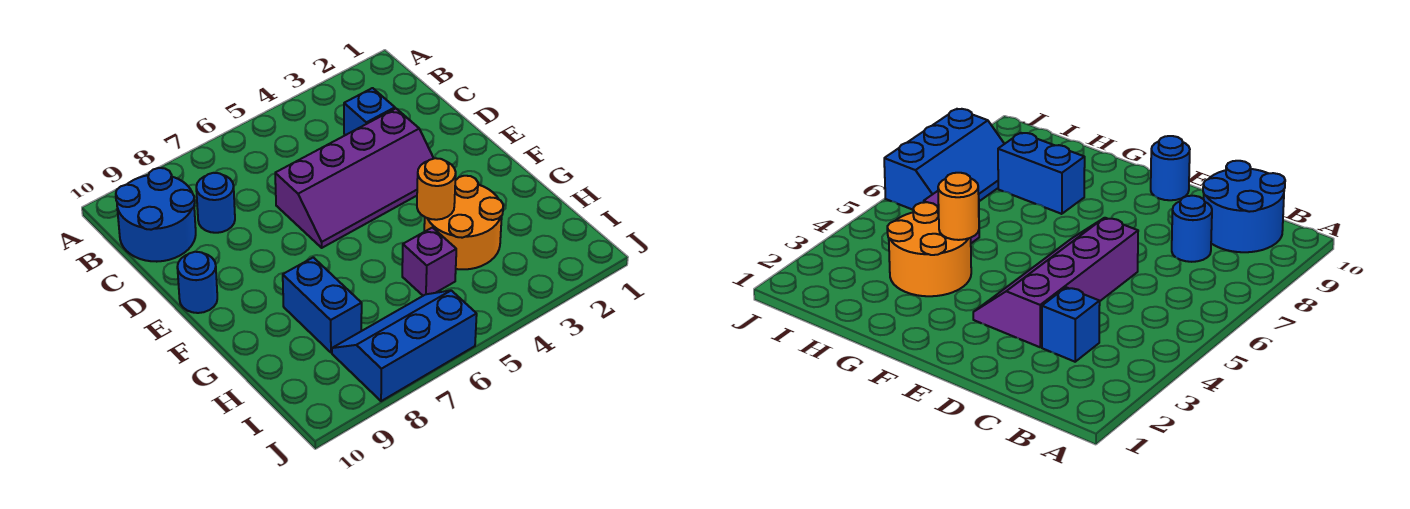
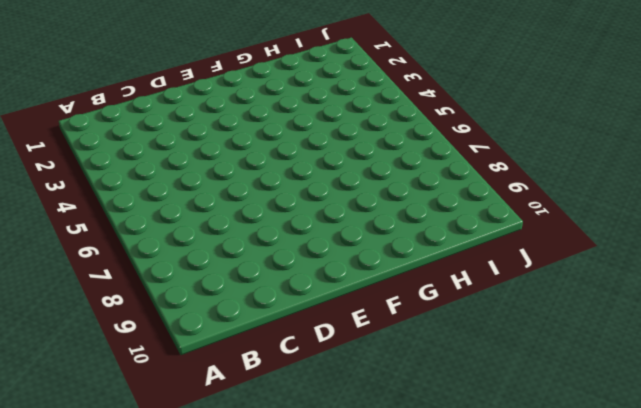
none -> blue 2x2 round brick [116,168,196,262]
none -> blue 1x1 brick [344,88,395,136]

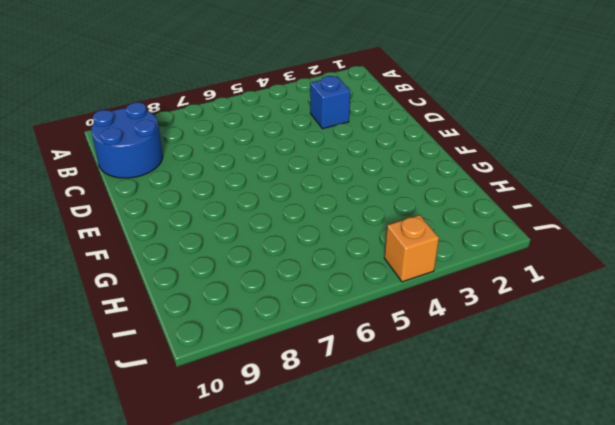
orange 1x1 brick [384,215,439,282] -> none
none -> blue 1x1 round brick [196,173,235,233]
none -> purple 2x4 slope [275,109,434,248]

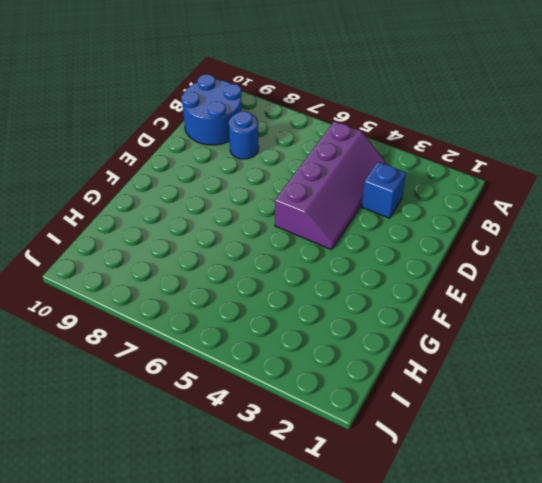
purple 2x4 slope [275,121,387,250] -> purple 2x4 slope turned to [275,109,434,248]
none -> blue 1x1 round brick [177,252,217,313]
none -> orange 2x2 round brick [424,176,503,269]

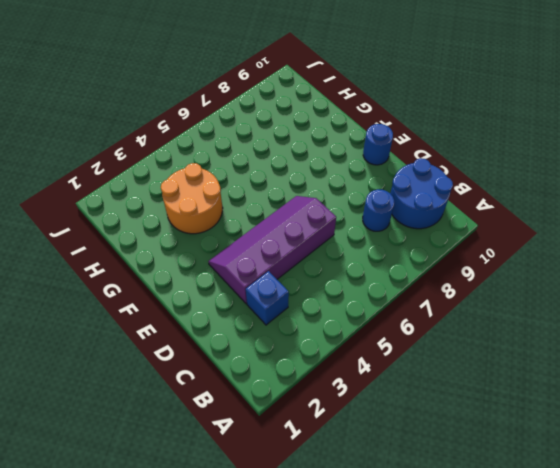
none -> blue 1x2 brick [283,257,362,353]
none -> purple 1x1 brick [402,228,456,296]

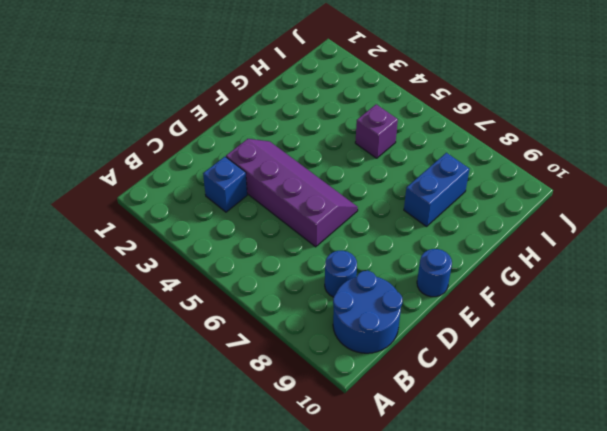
none -> orange 2x2 round brick [424,176,503,269]
none -> blue 2x3 slope [332,290,477,401]

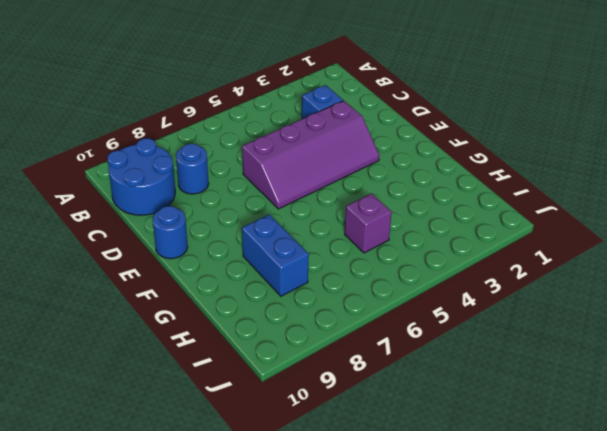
none -> orange 2x2 round brick [424,176,503,269]
none -> blue 2x3 slope [332,290,477,401]

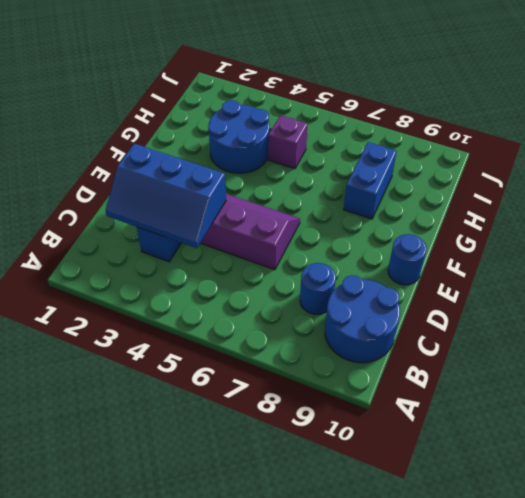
blue 2x3 slope [106,144,226,248] -> blue 2x3 slope moved to [332,290,477,401]
blue 2x2 round brick [208,100,269,173] -> orange 2x2 round brick [424,176,503,269]
none -> orange 1x1 round brick [417,158,456,220]

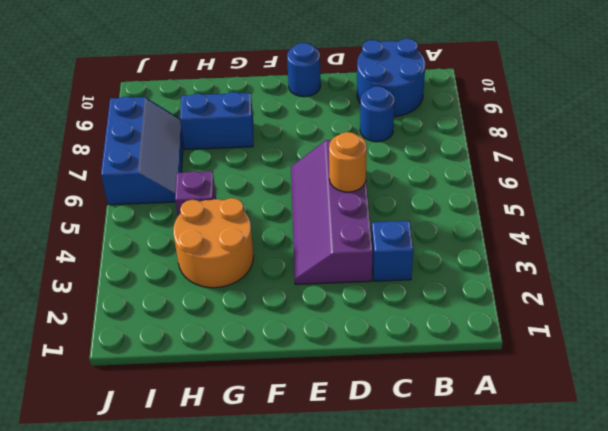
orange 1x1 round brick [329,132,367,192] -> orange 1x1 round brick moved to [417,158,456,220]

